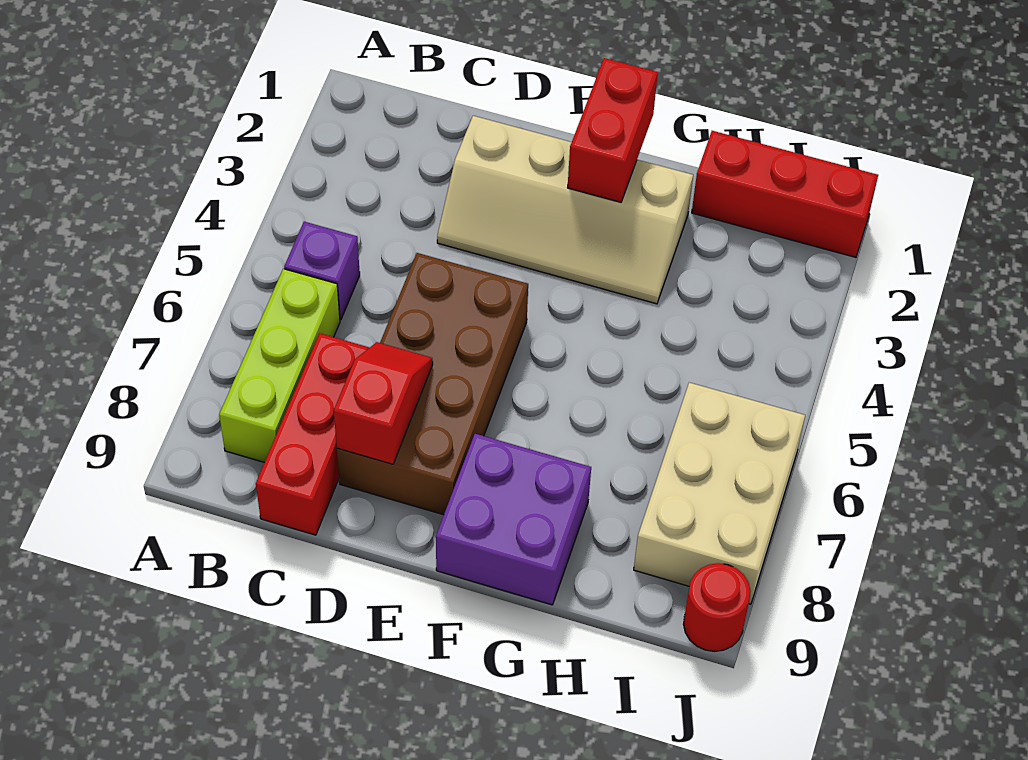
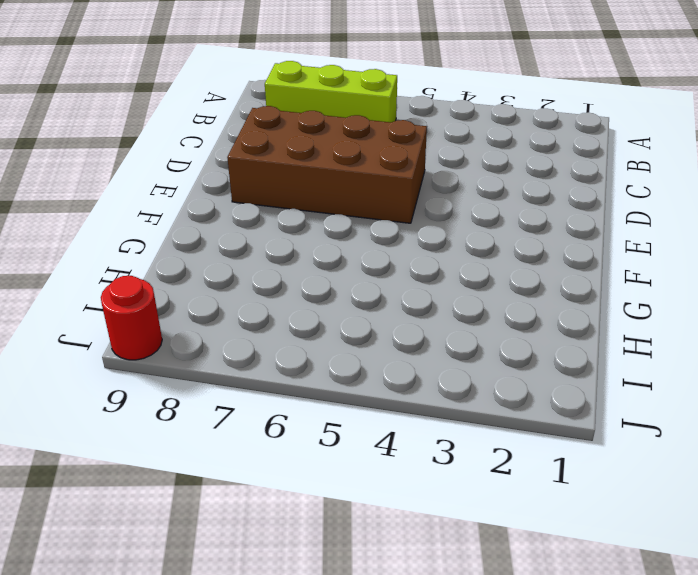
none -> purple 1x1 brick [284,222,360,320]
none -> red 1x3 brick [256,333,370,535]

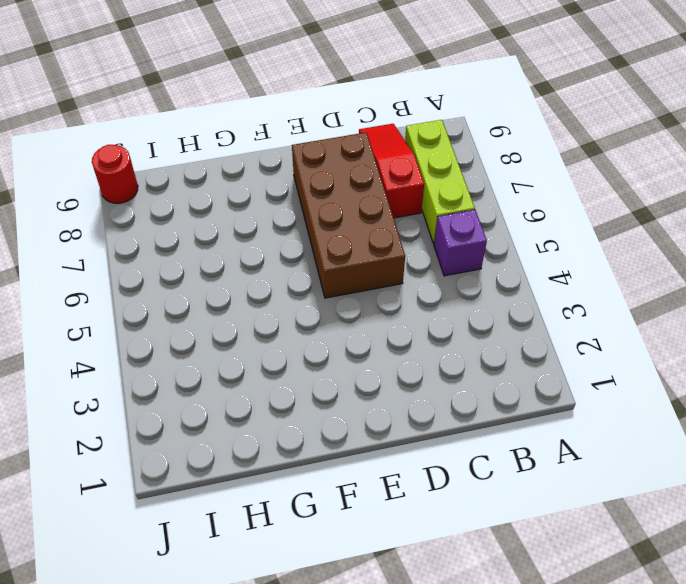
red 1x3 slope [359,124,424,218] -> red 1x3 brick [256,333,370,535]
none -> tan 2x4 slope [437,116,693,304]
none -> purple 2x2 brick [436,434,591,605]

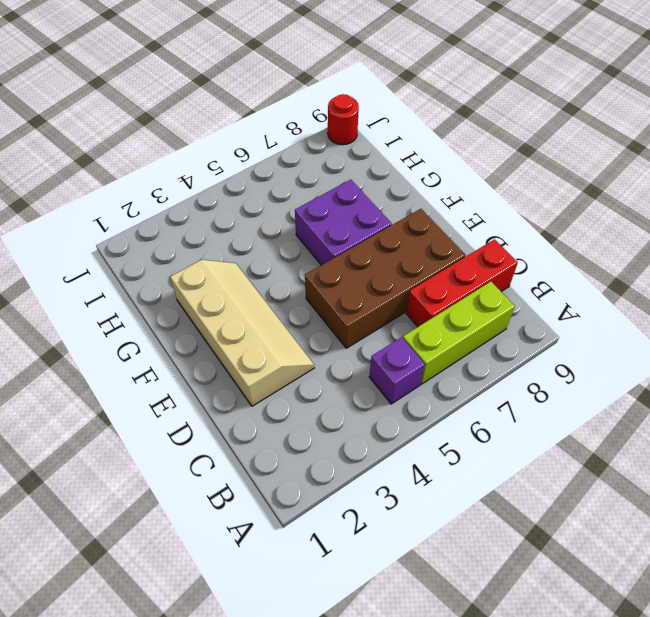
purple 2x2 brick [295,180,392,265] -> purple 2x2 brick moved to [436,434,591,605]
none -> red 1x3 brick [692,131,878,257]
none -> tan 2x3 brick [634,382,805,604]

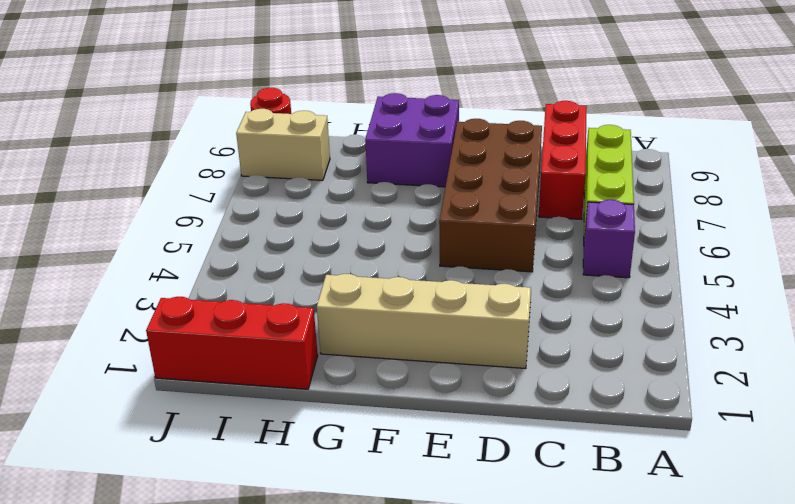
tan 1x2 brick [236,109,330,180] -> tan 2x3 brick [634,382,805,604]
none -> red 1x2 slope [334,342,433,464]
none -> red 1x2 brick [568,58,658,202]

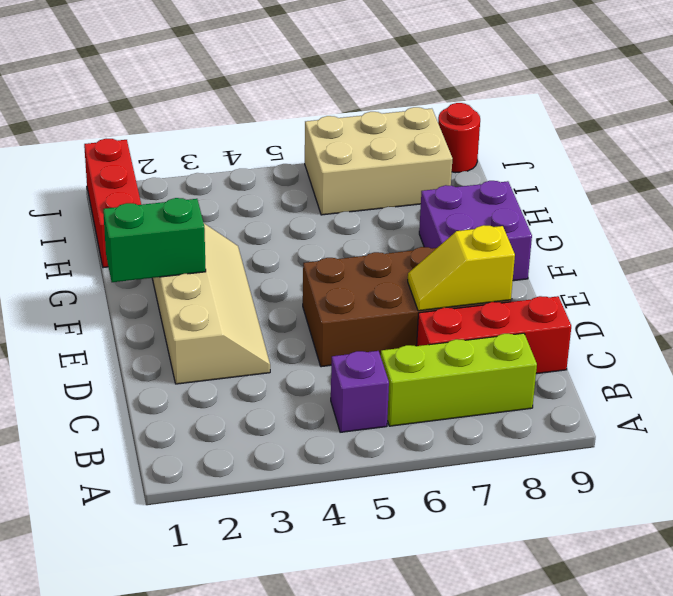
yellow 1x2 slope [408,225,515,311] -> red 1x2 slope [334,342,433,464]
green 1x2 brick [103,198,206,282] -> red 1x2 brick [568,58,658,202]

